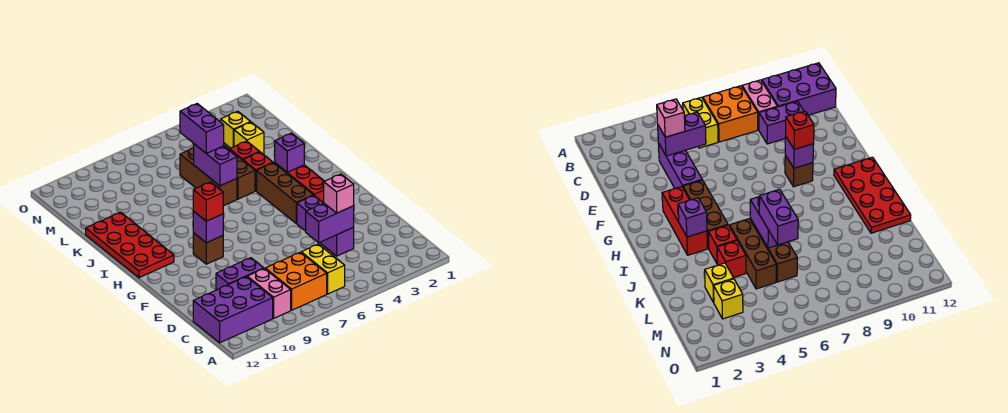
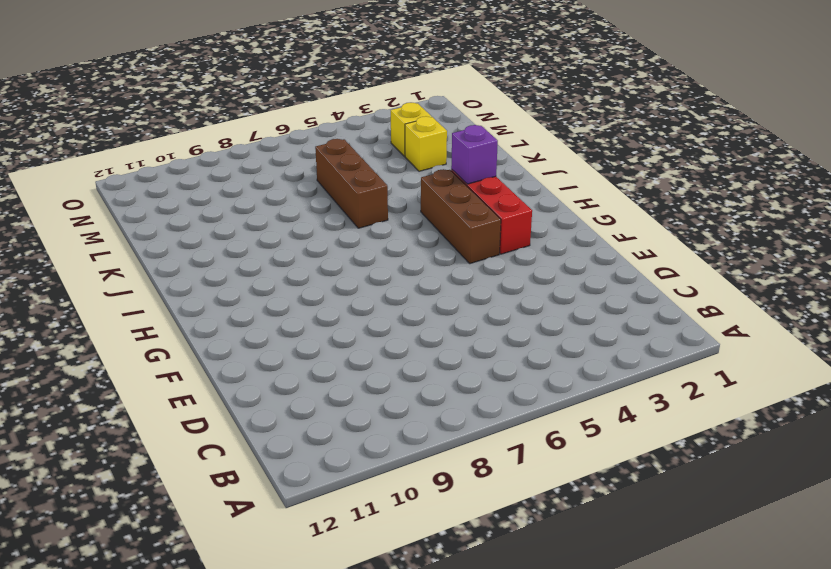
none -> yellow 1x2 brick [301,244,345,294]
none -> orange 2x2 brick [265,252,327,310]
none -> pink 1x2 brick [247,269,291,318]

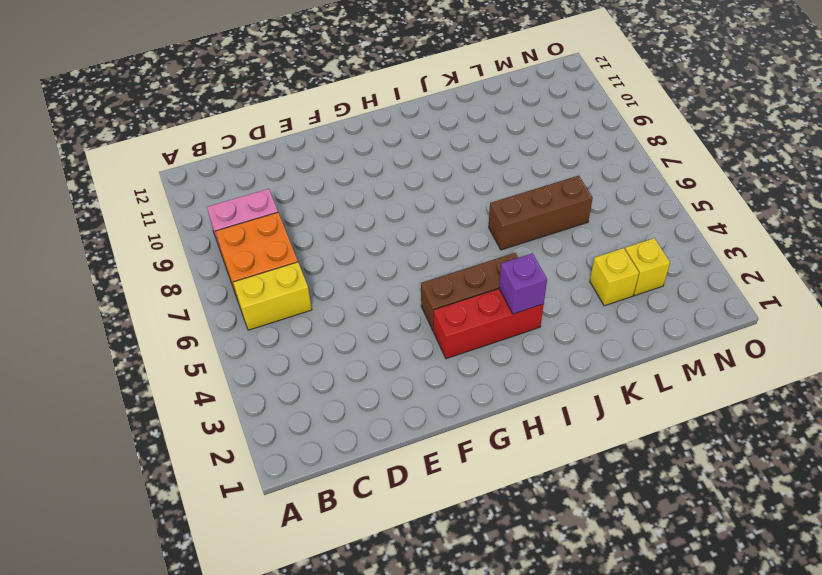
none -> purple 2x3 brick [193,277,273,343]
none -> purple 1x3 brick [297,195,354,256]
none -> purple 1x2 brick [216,258,264,290]

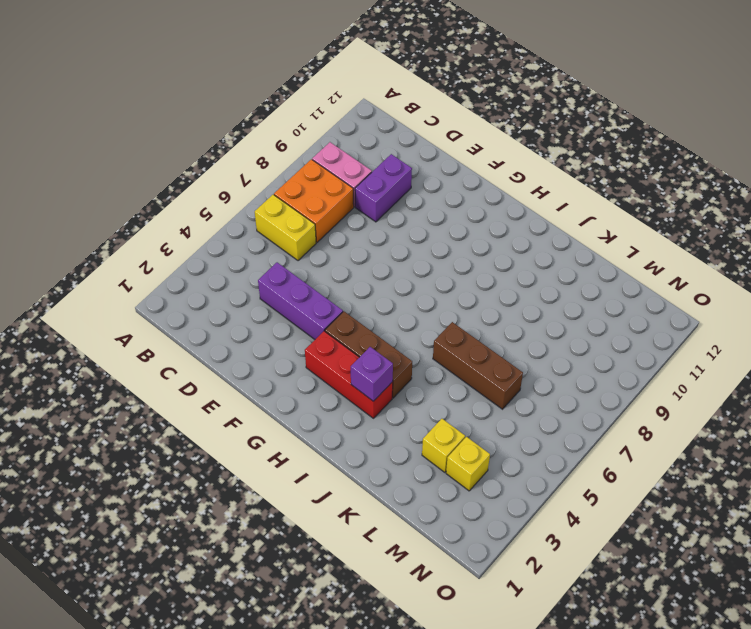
none -> purple 2x3 brick [193,277,273,343]
none -> brown 1x1 brick [193,233,223,264]
none -> red 2x4 plate [86,212,174,278]

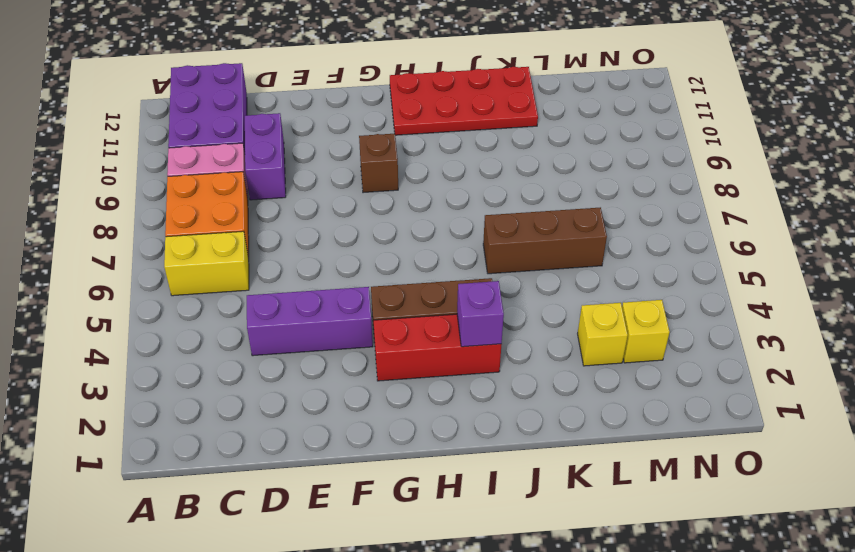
none -> red 1x1 brick [243,152,273,191]
none -> brown 1x3 brick [224,146,255,199]
none -> red 1x1 brick [230,141,260,160]

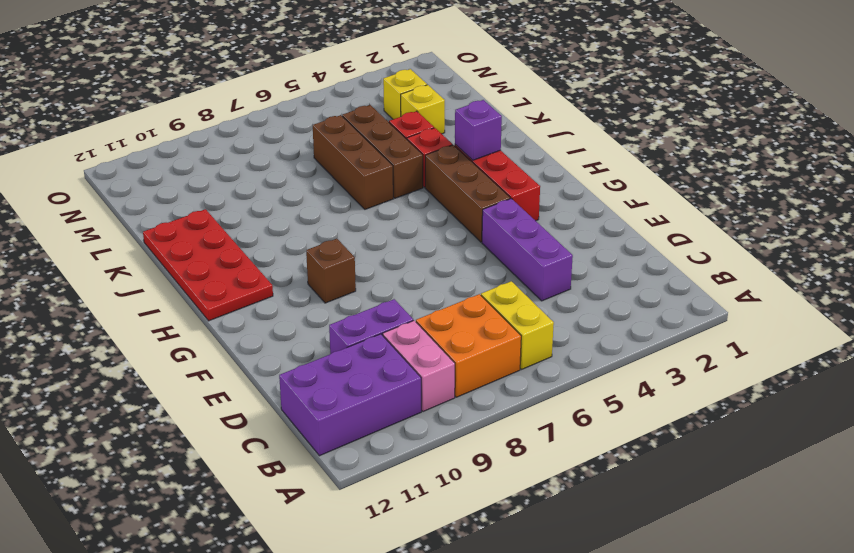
none -> purple 1x2 brick [306,203,354,243]
none -> purple 1x1 brick [193,212,223,243]
none -> purple 1x2 brick [194,144,237,186]

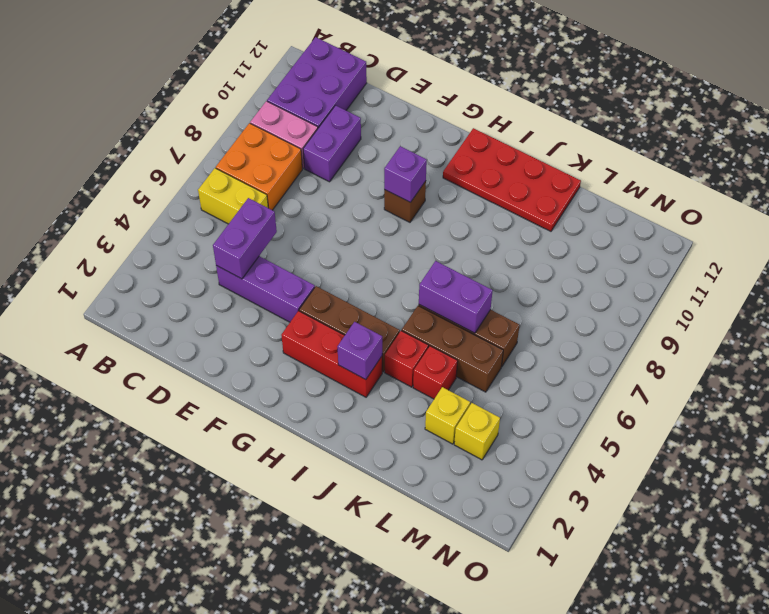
none -> pink 1x1 brick [324,174,354,213]
none -> red 1x1 brick [193,182,223,221]
none -> purple 1x2 brick [180,104,224,153]

